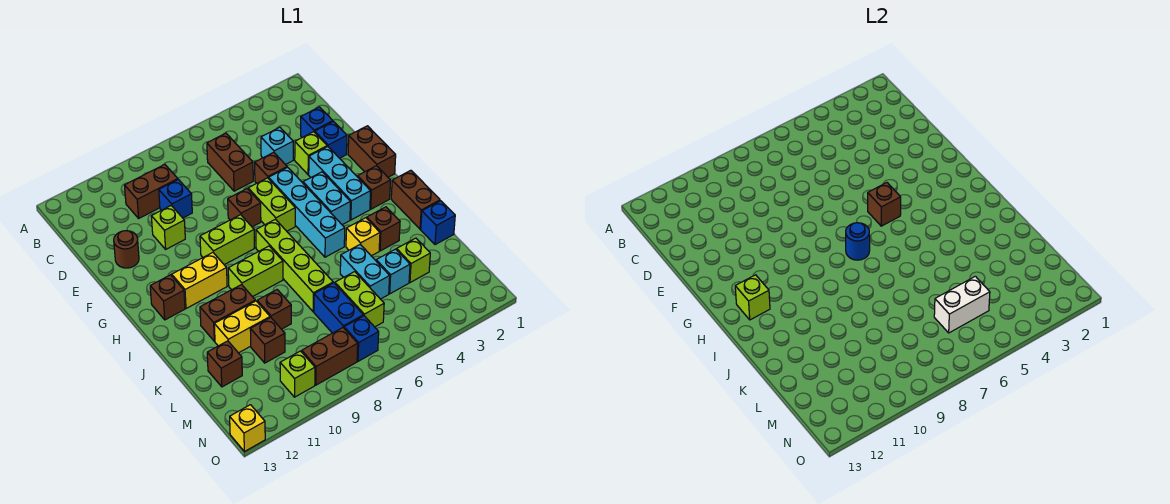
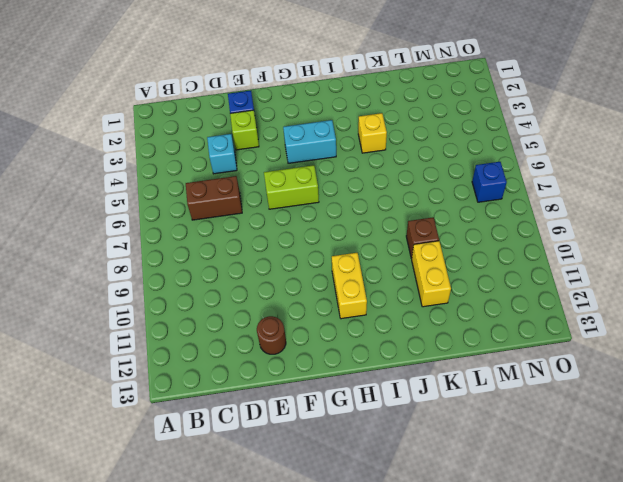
none -> brown 1x2 brick [124,164,178,218]
none -> blue 1x1 brick [301,107,333,137]
none -> blue 1x1 brick [159,179,192,218]
none -> brown 1x1 brick [255,152,287,183]

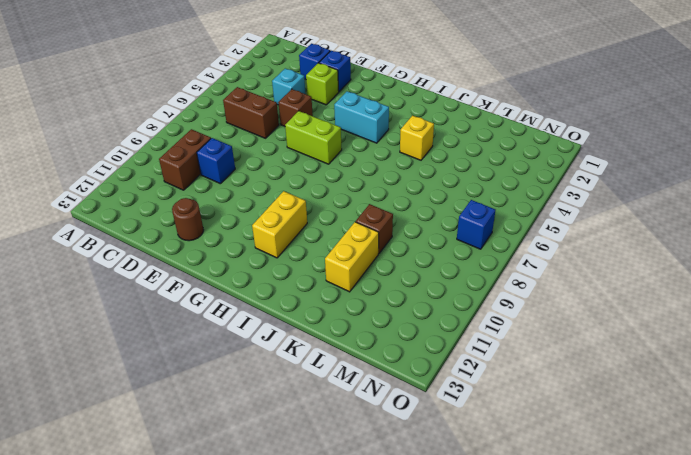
none -> lime 1x1 brick [151,205,185,249]
none -> brown 1x2 brick [348,126,396,177]
none -> cyan 1x3 brick [309,146,371,220]
none -> cyan 1x4 brick [269,167,345,257]

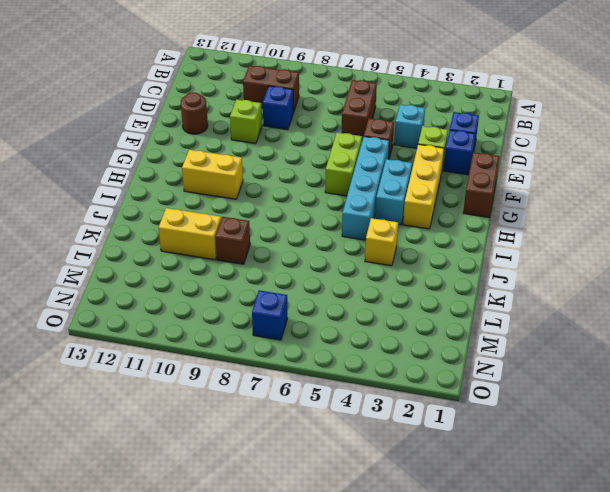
yellow 1x3 brick [403,144,444,229] -> cyan 1x3 brick [309,146,371,220]
none -> brown 1x1 brick [228,189,261,227]
none -> lime 1x2 brick [200,215,254,265]
none -> brown 1x1 brick [358,166,390,209]
none -> lime 1x4 brick [256,219,333,312]

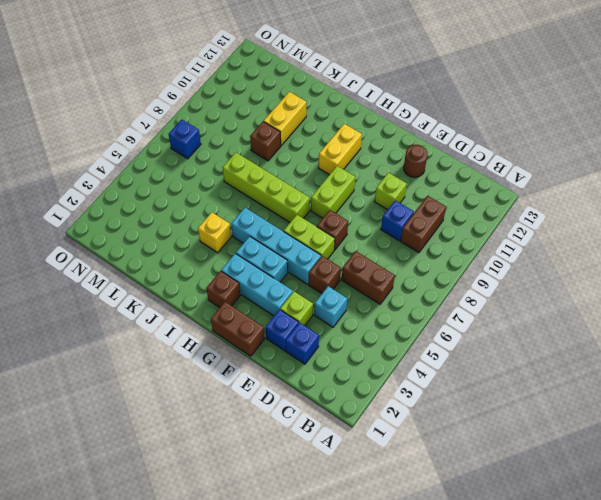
none -> brown 1x1 brick [150,275,185,320]
none -> brown 1x2 brick [391,170,440,229]
none -> lime 1x2 brick [228,246,283,297]
none -> brown 1x1 brick [367,207,400,251]

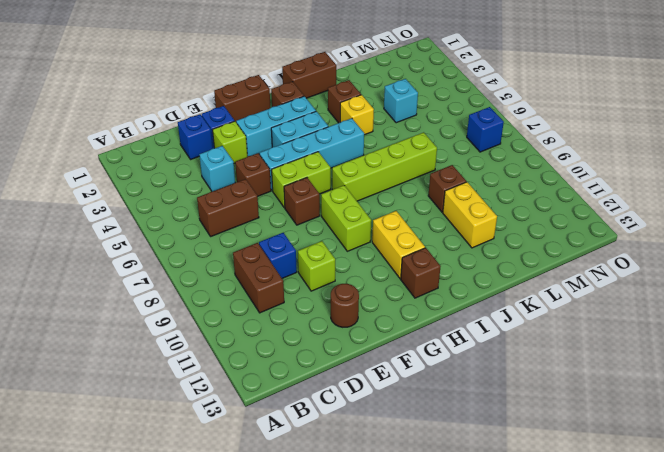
none -> lime 1x2 brick [228,246,283,297]
none -> brown 1x2 brick [200,285,255,341]
none -> blue 1x1 brick [421,201,455,245]
none -> cyan 1x2 brick [340,244,390,299]

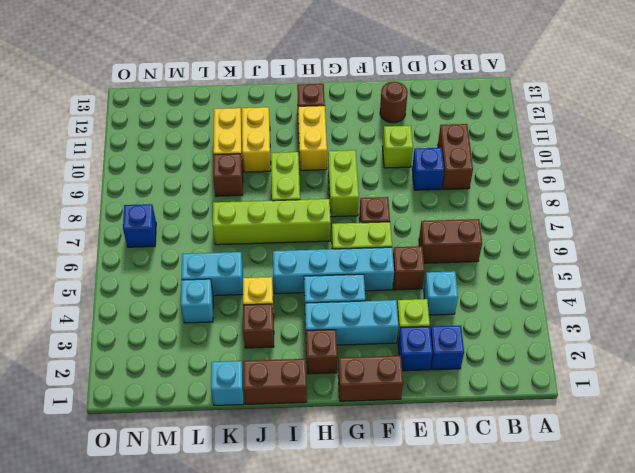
yellow 1x2 brick [242,107,271,172] -> brown 1x2 brick [200,285,255,341]
cyan 1x1 brick [211,361,244,405] -> blue 1x1 brick [421,201,455,245]
none -> lime 1x1 brick [397,238,430,283]
none -> lime 1x2 brick [335,272,384,327]
none -> blue 1x2 brick [314,283,363,333]
none -> brown 1x1 brick [250,317,285,363]

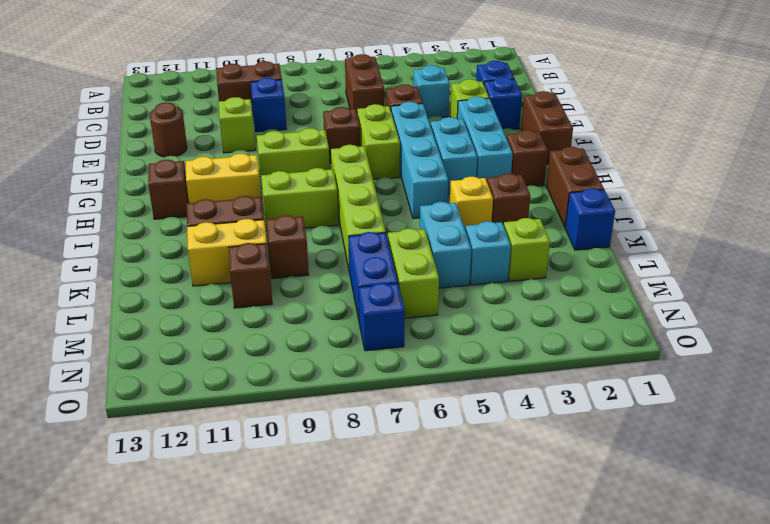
none -> brown 1x1 brick [207,341,242,387]
none -> brown 1x2 brick [302,328,358,385]
none -> lime 1x1 brick [280,351,315,397]
none -> yellow 1x1 brick [230,405,265,452]

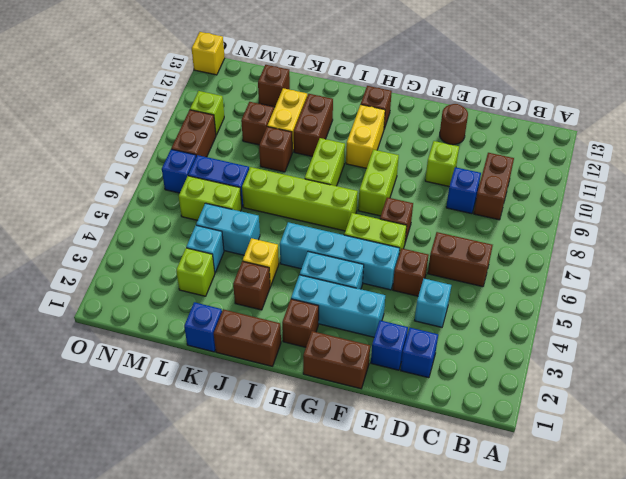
none -> lime 1x1 brick [295,132,327,175]
none -> brown 1x1 brick [868,183,901,226]
none -> blue 1x1 round brick [846,223,870,260]
none -> lime 1x1 brick [735,275,770,320]

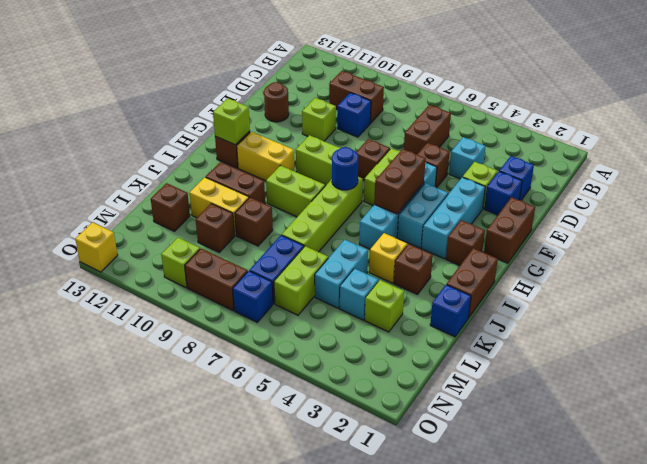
brown 1x2 brick [374,149,426,214] -> brown 1x1 brick [868,183,901,226]
none -> white 1x2 brick [934,276,990,333]

